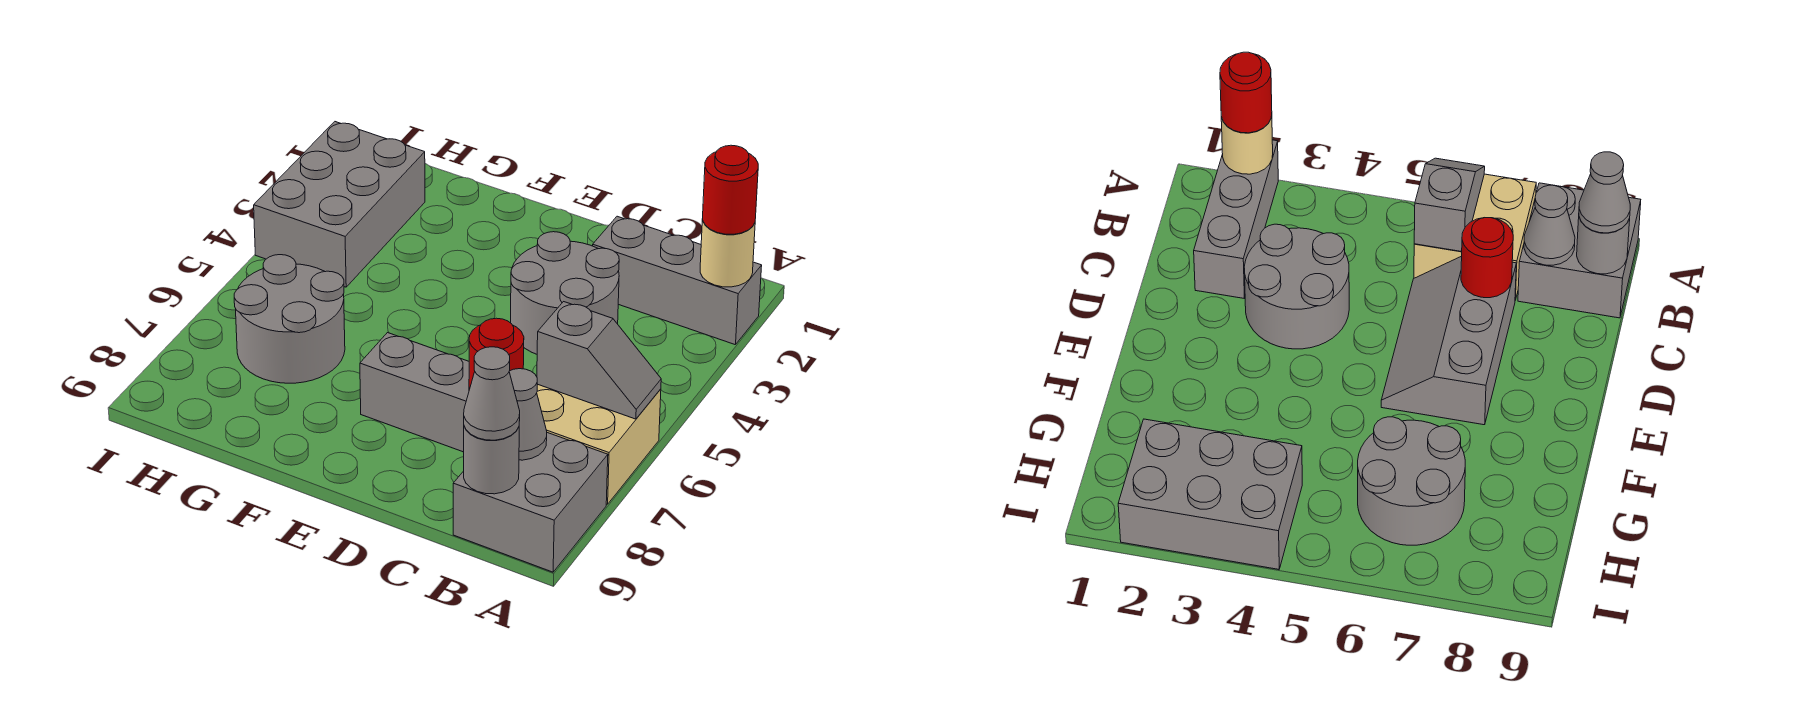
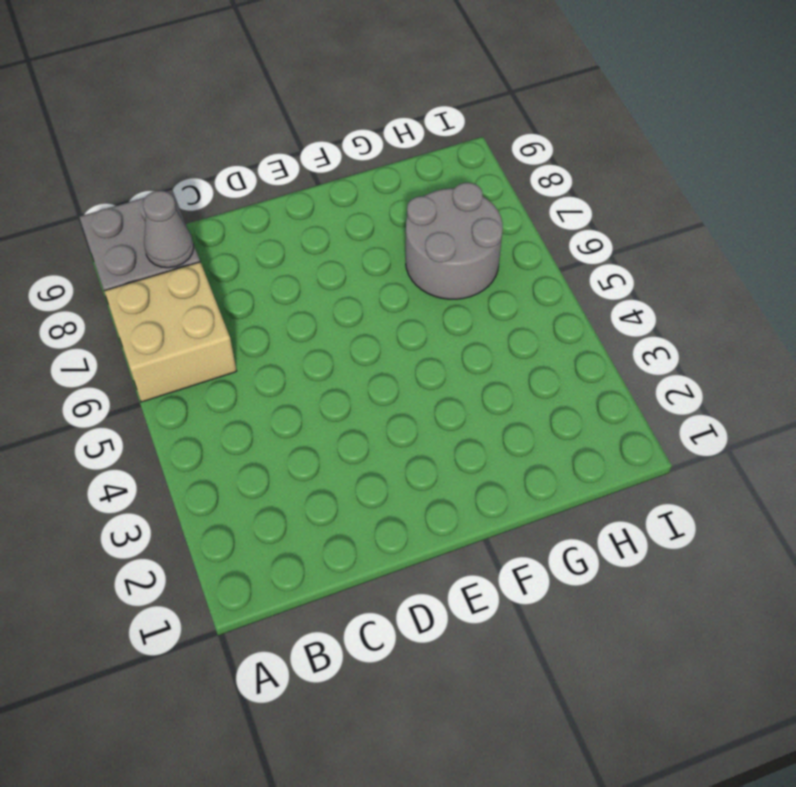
none -> grey 1x3 brick [593,216,762,345]
none -> grey 2x2 round brick [511,232,619,354]
none -> grey 2x3 slope [360,333,469,452]

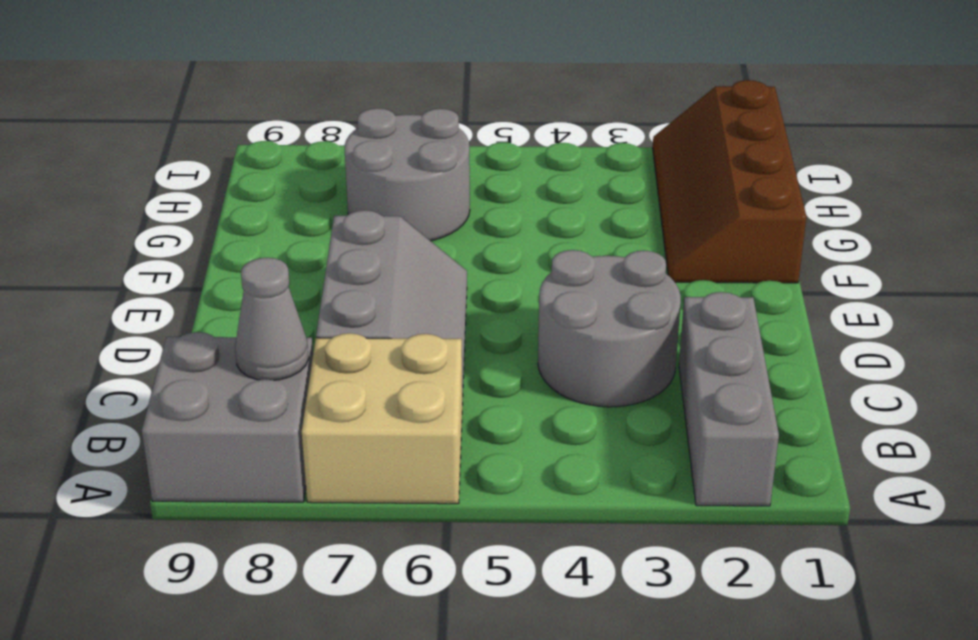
brown 2x4 slope [653,80,806,283] -> grey 2x3 brick [254,122,425,287]
none -> tan 1x1 round brick [700,219,755,287]
none -> grey 1x2 slope [537,302,661,419]
none -> grey 1x1 round brick [464,427,519,494]

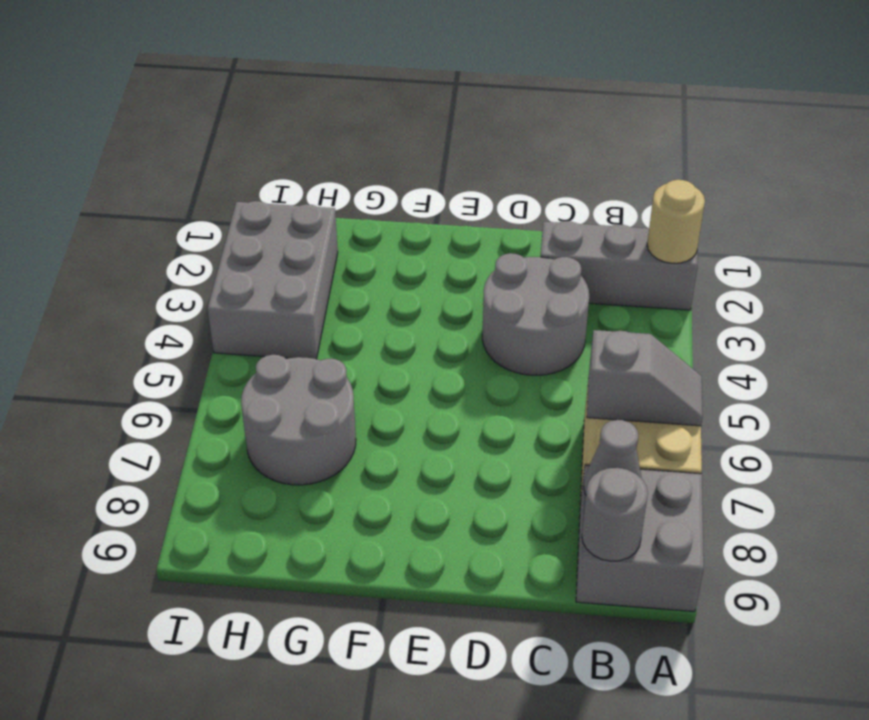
none -> grey 2x3 slope [360,333,469,452]
none -> red 1x1 round brick [469,318,524,390]
none -> red 1x1 round brick [703,145,758,234]

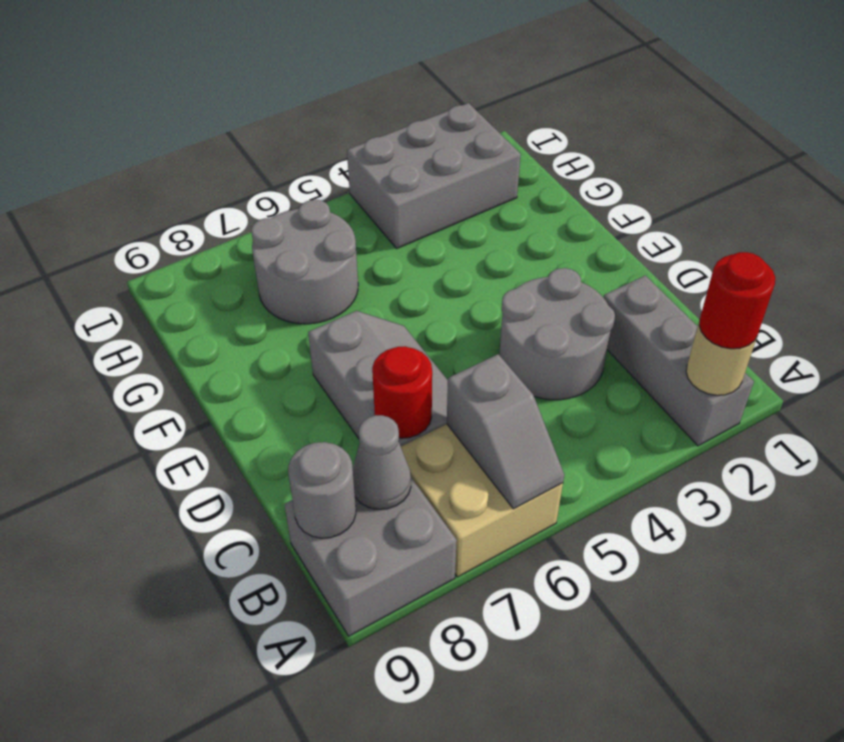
none -> grey 1x1 cone [464,347,520,440]

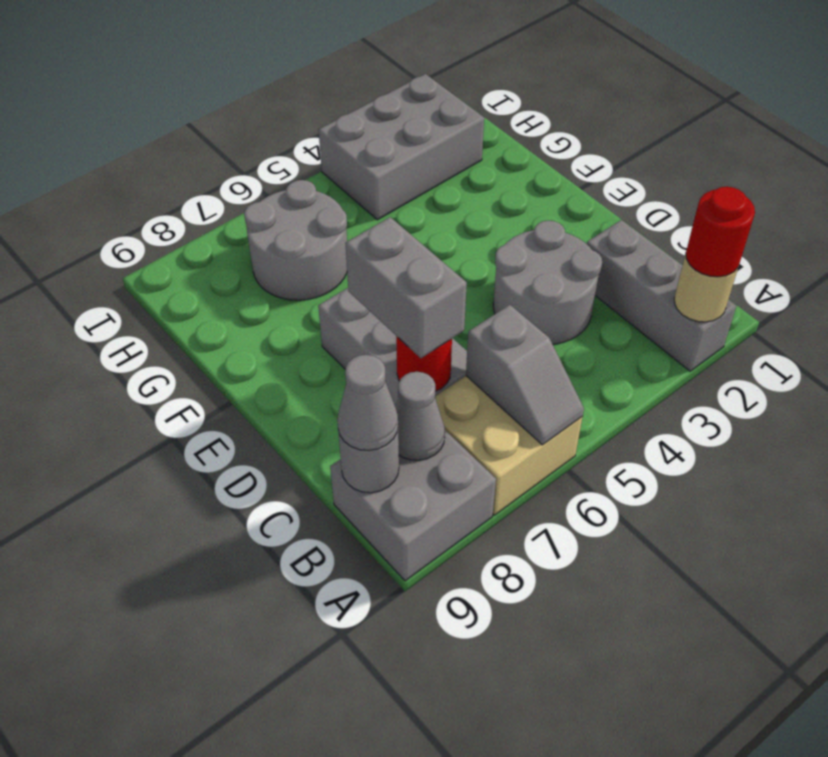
grey 1x2 brick [345,217,467,358] -> none

